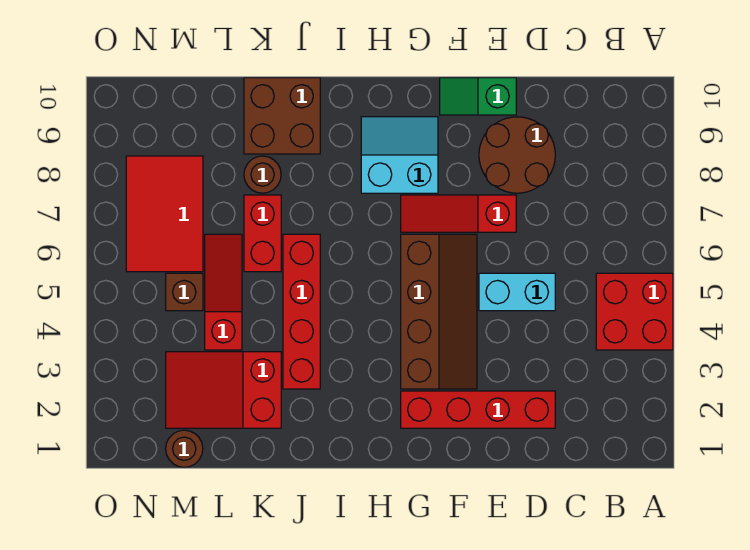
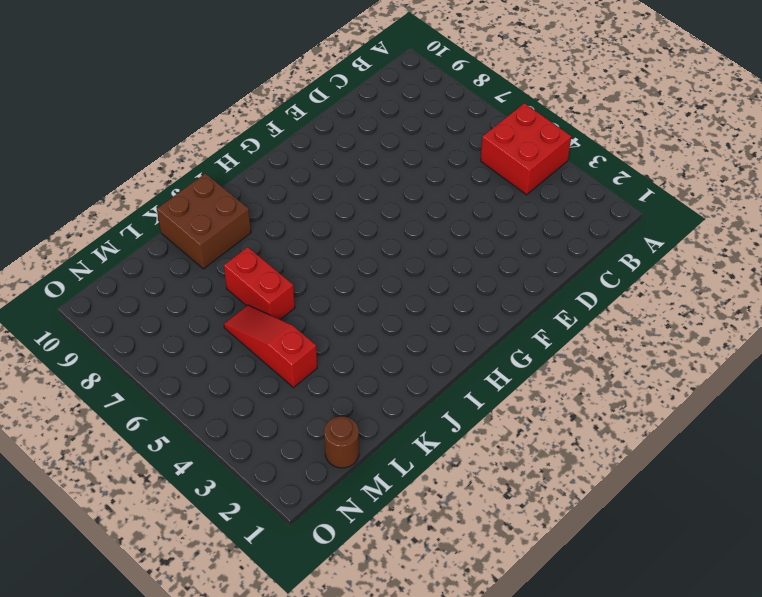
none -> red 1x4 brick [401,391,555,428]
none -> cyan 1x2 brick [479,273,555,311]
none -> brown 2x2 round brick [479,117,555,193]

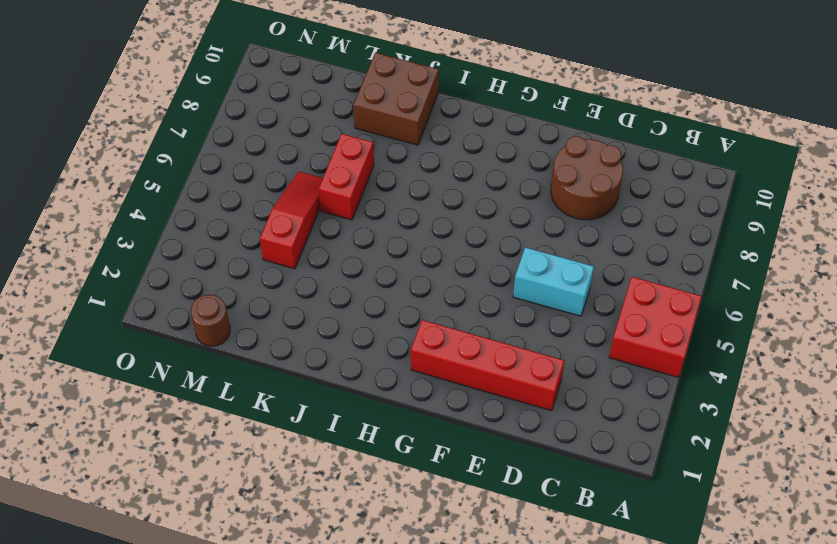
none -> red 1x3 slope [401,195,516,232]
none -> green 1x2 slope [440,78,516,115]
none -> brown 2x4 slope [401,234,477,389]

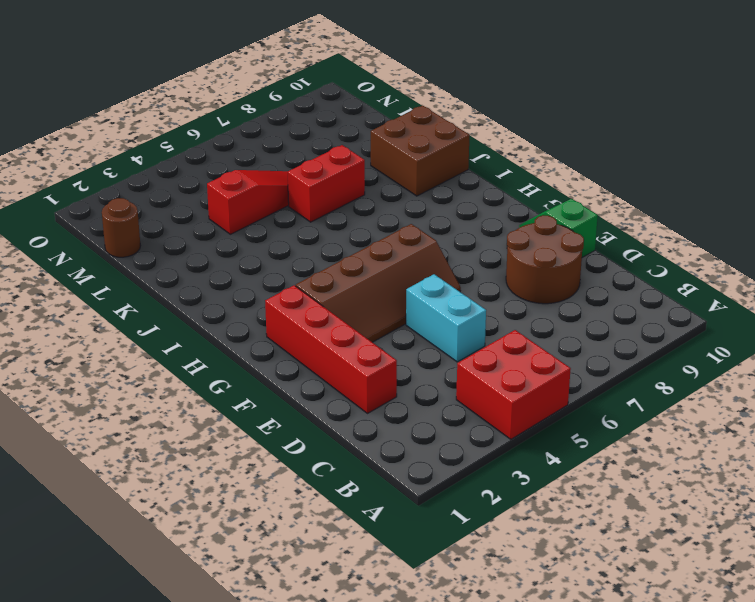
none -> red 1x3 slope [401,195,516,232]
none -> cyan 2x2 slope [361,117,438,193]
none -> red 1x4 brick [283,234,320,389]

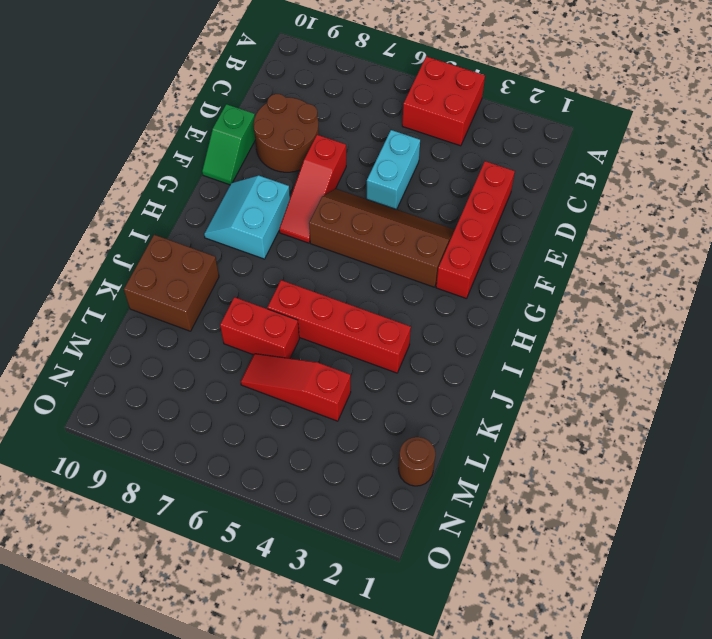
none -> red 2x3 slope [166,352,281,428]
none -> brown 1x1 round brick [244,156,281,193]
none -> brown 1x1 brick [166,273,203,311]

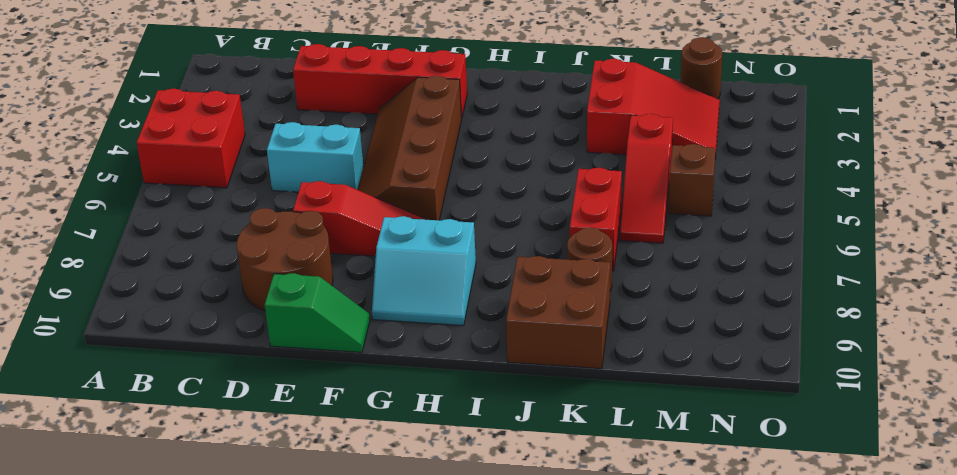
none -> red 1x4 brick [283,234,320,389]
none -> red 2x3 tile [126,156,203,272]

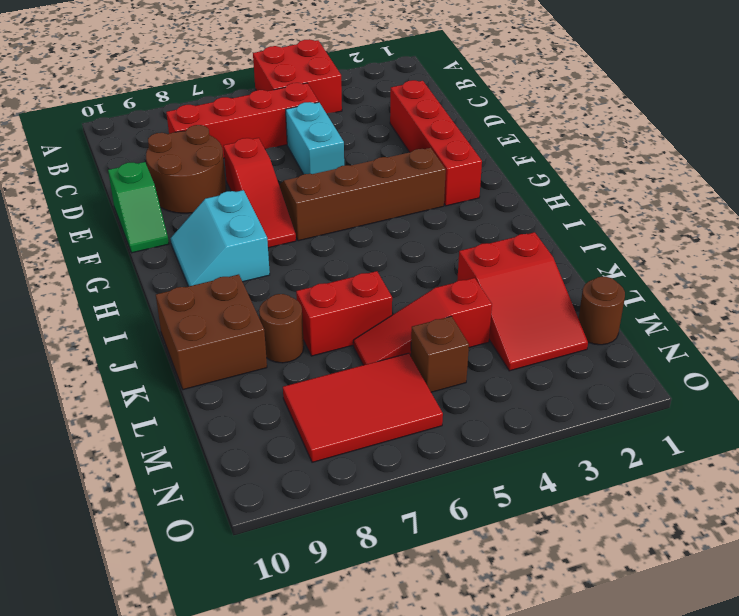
red 1x4 brick [166,83,319,158] -> red 1x4 brick moved to [283,234,320,389]

